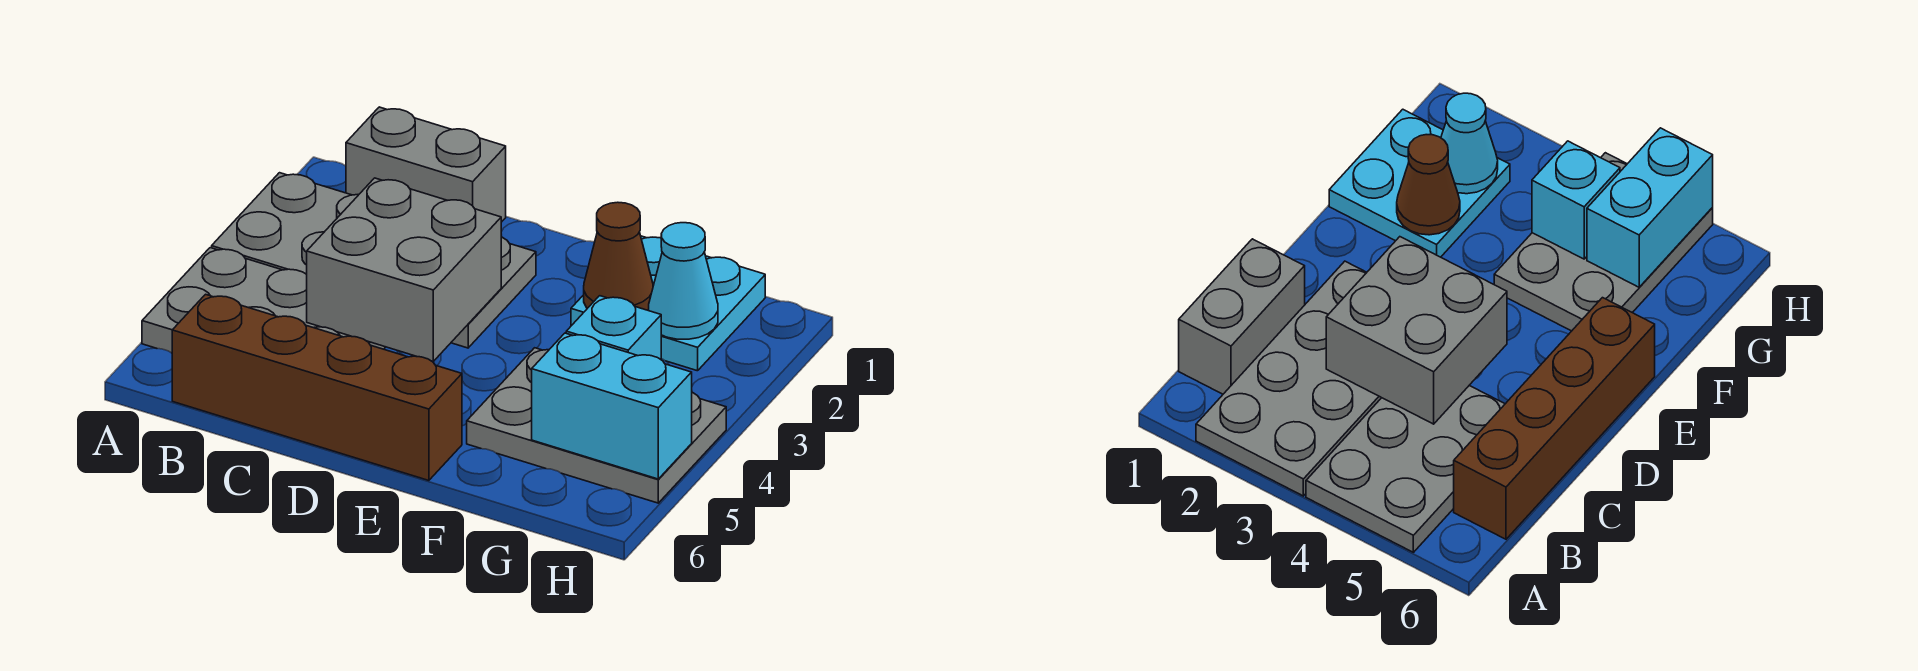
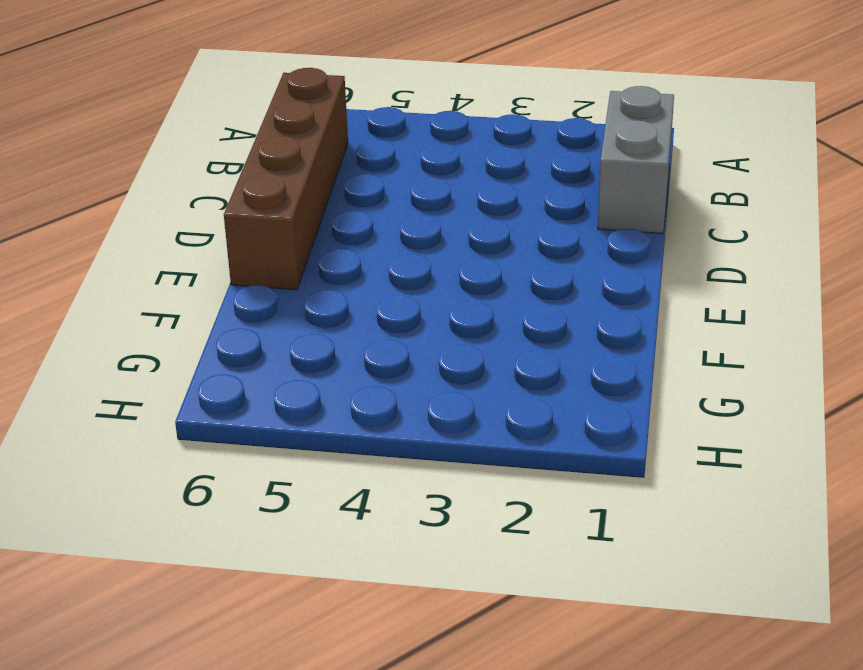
none -> grey 2x4 plate [212,173,536,348]
none -> grey 2x3 plate [142,248,385,353]

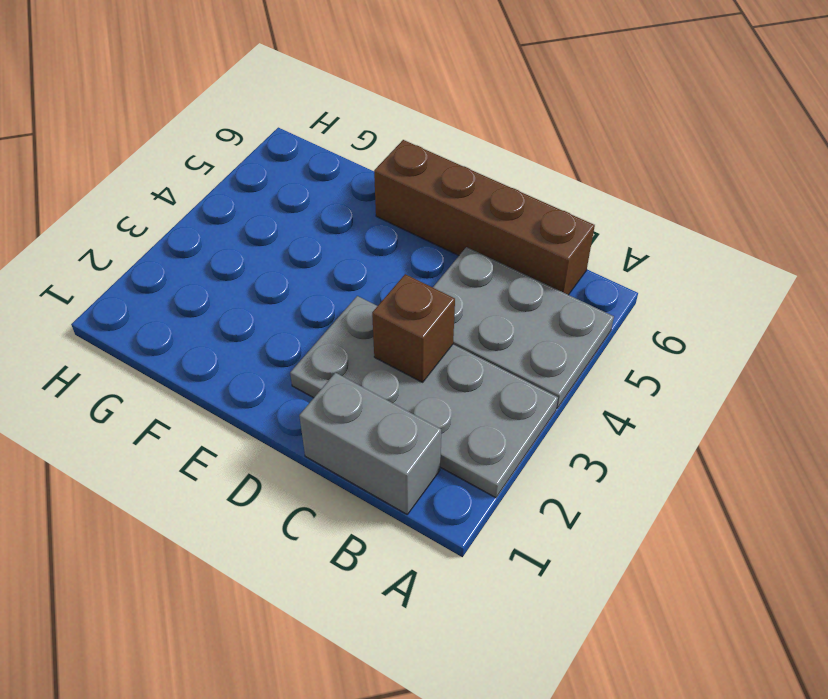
brown 1x1 brick [372,274,455,382] -> grey 2x2 brick [307,178,501,361]
none -> cyan 2x2 plate [571,236,765,371]
none -> grey 2x3 plate [467,348,726,503]

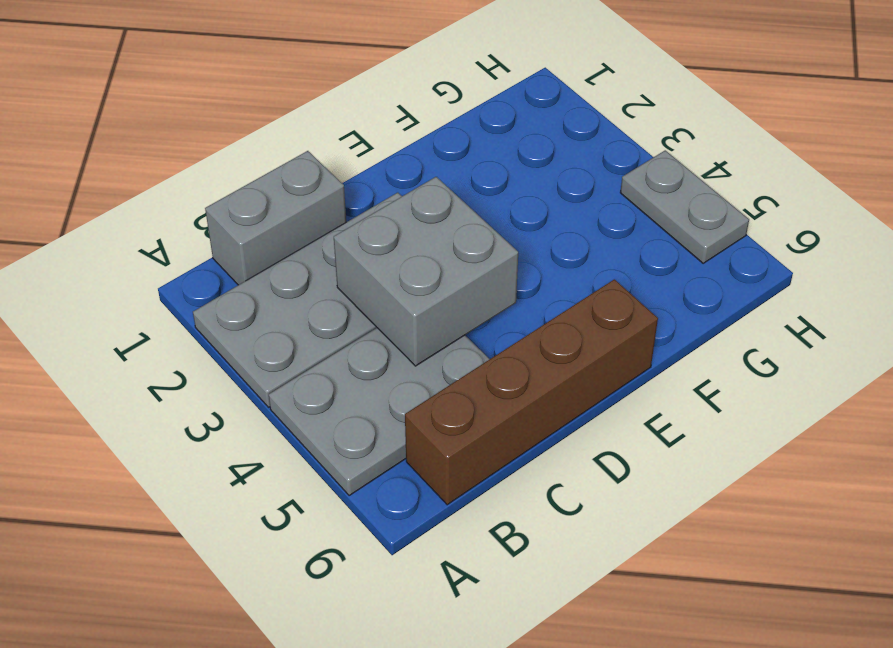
grey 1x2 plate [620,150,749,263] -> grey 2x3 plate [467,348,726,503]
none -> cyan 2x2 plate [571,236,765,371]
none -> brown 1x1 cone [584,202,653,310]

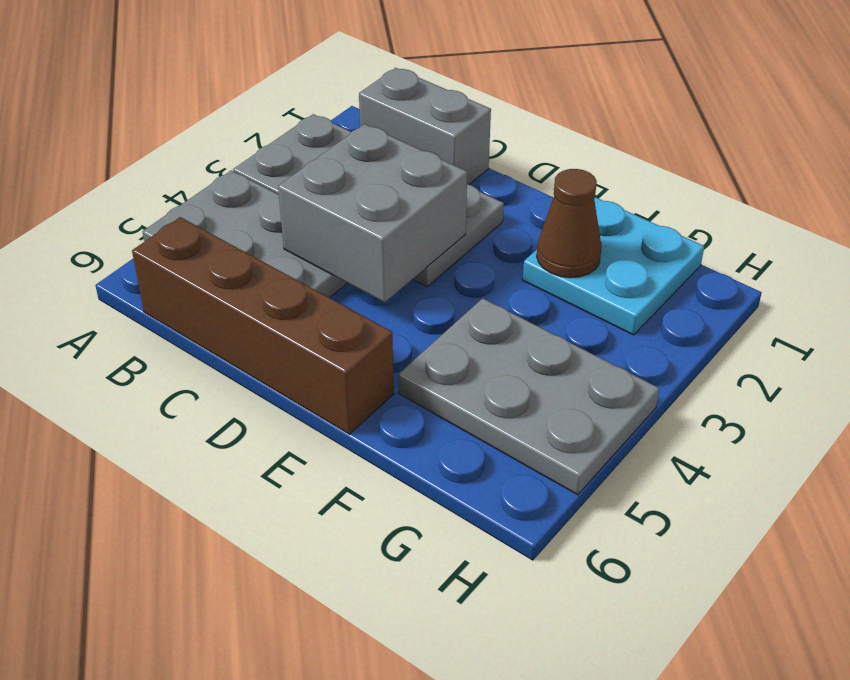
none -> cyan 1x1 cone [649,223,718,339]
none -> cyan 1x1 brick [566,296,661,359]

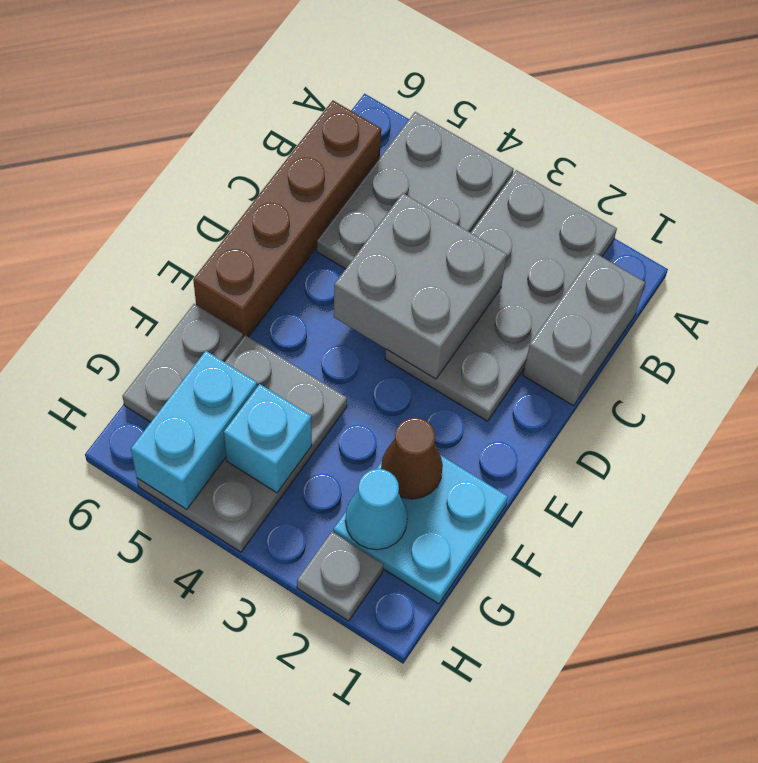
grey 1x2 plate [122,304,243,422] -> none
grey 1x1 plate [297,532,383,621] -> none

